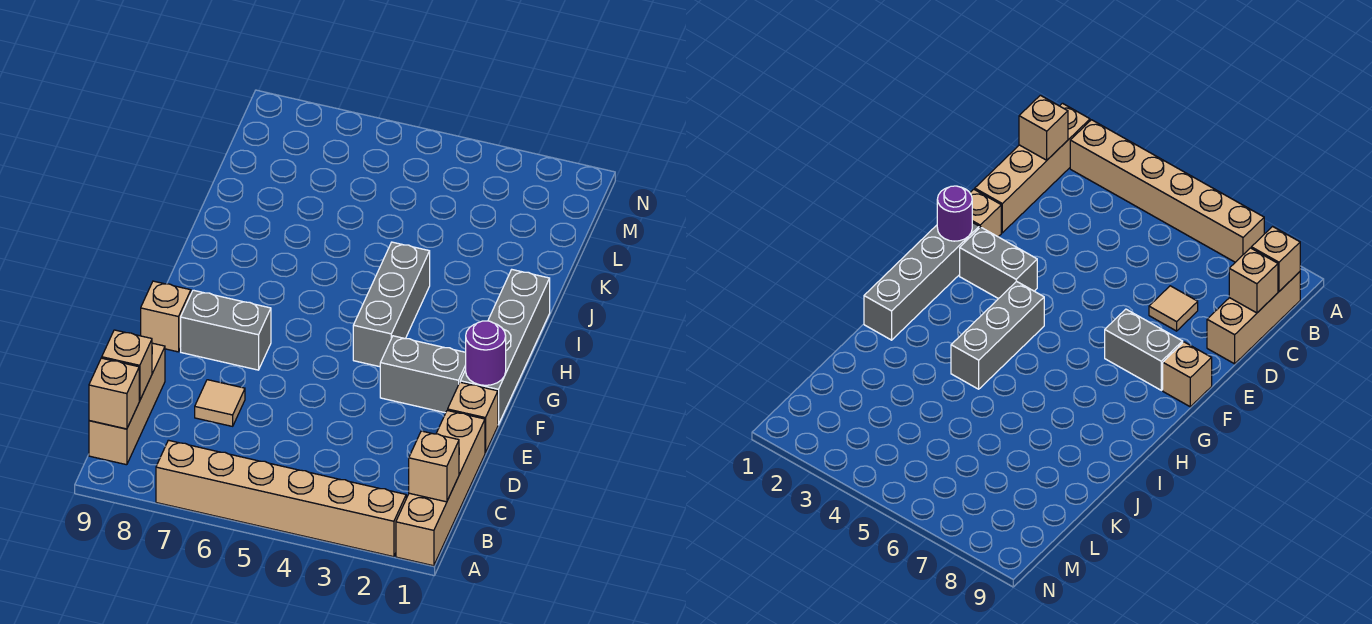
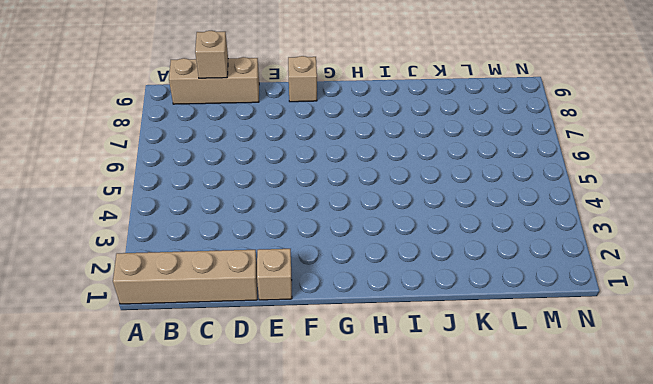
none -> tan 1x6 brick [156,440,406,557]
none -> tan 1x1 tile [195,380,245,426]
none -> grey 1x4 brick [460,270,550,425]

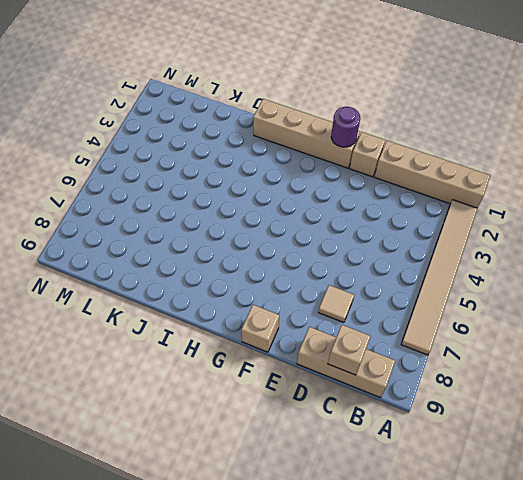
tan 1x6 tile [401,200,477,355] -> tan 1x6 brick [156,440,406,557]
tan 1x4 brick [253,99,360,168] -> grey 1x4 brick [460,270,550,425]
none -> grey 1x2 brick [380,336,466,413]
none -> grey 1x2 brick [181,290,271,370]
none -> grey 1x3 brick [353,242,430,367]

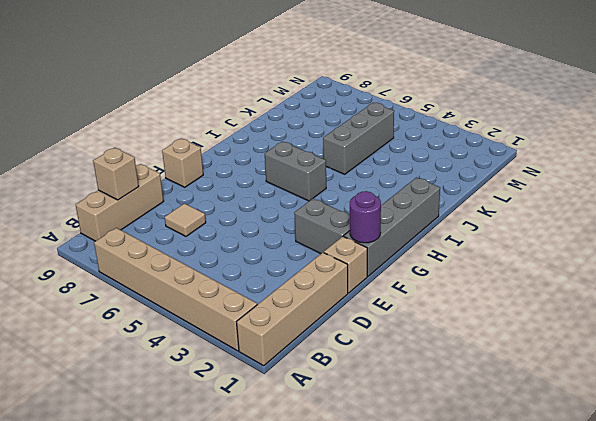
grey 1x2 brick [265,141,326,201] -> grey 1x2 brick moved to [181,290,271,370]
grey 1x3 brick [323,103,394,174] -> grey 1x3 brick moved to [353,242,430,367]
none -> tan 1x1 brick [409,431,459,502]
none -> tan 1x1 brick [89,358,139,429]

